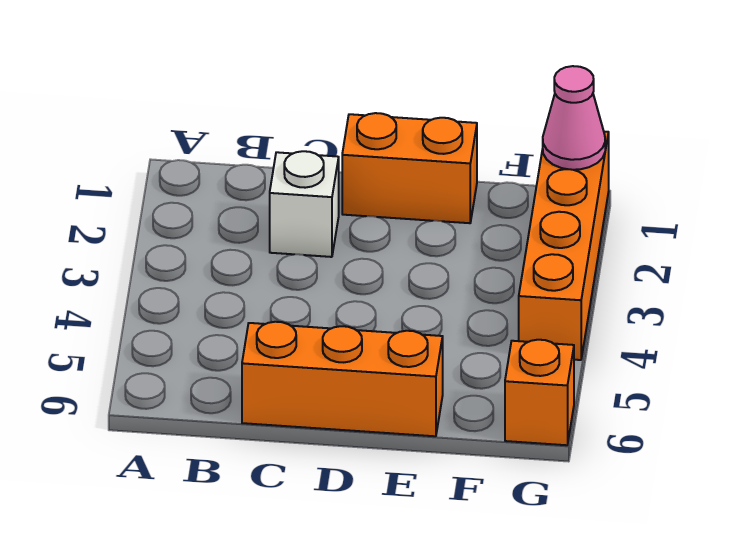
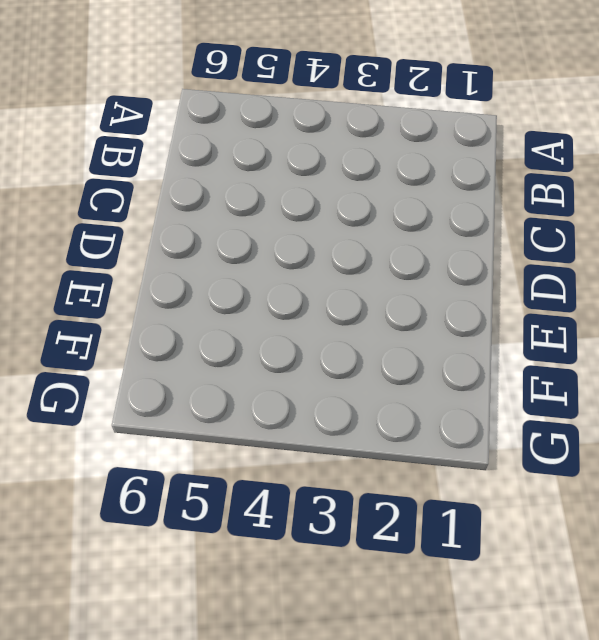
none -> white 1x1 brick [270,151,339,257]
none -> orange 1x3 brick [242,322,443,436]

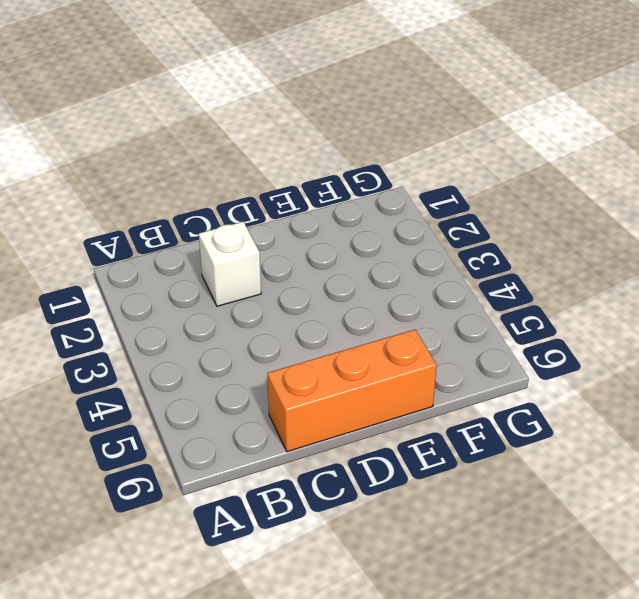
none -> orange 1x2 brick [342,113,477,223]
none -> orange 1x4 brick [519,132,609,360]

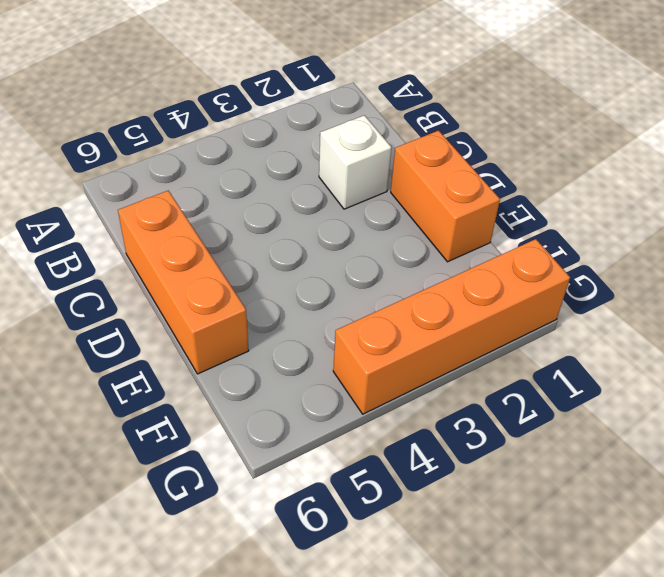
none -> orange 1x1 brick [505,340,574,445]
none -> pink 1x1 cone [543,66,605,170]

